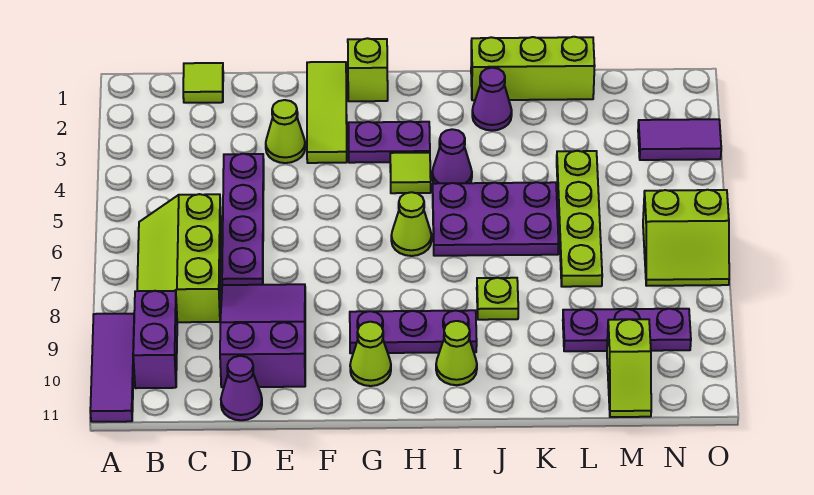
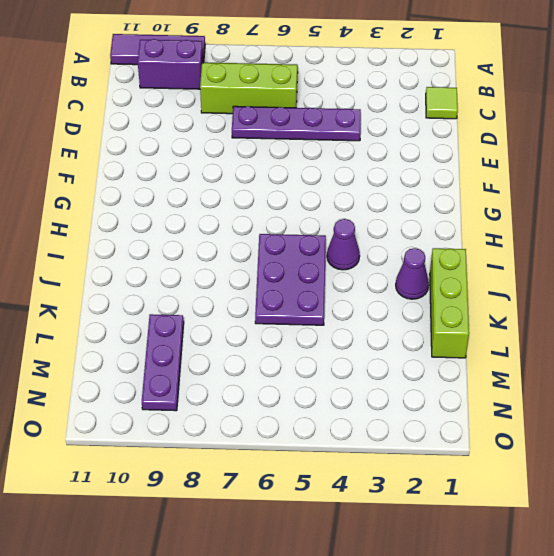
none -> purple 2x3 slope [220,284,305,387]
none -> purple 1x1 cone [221,356,262,420]
none -> lime 1x1 cone [266,100,305,163]

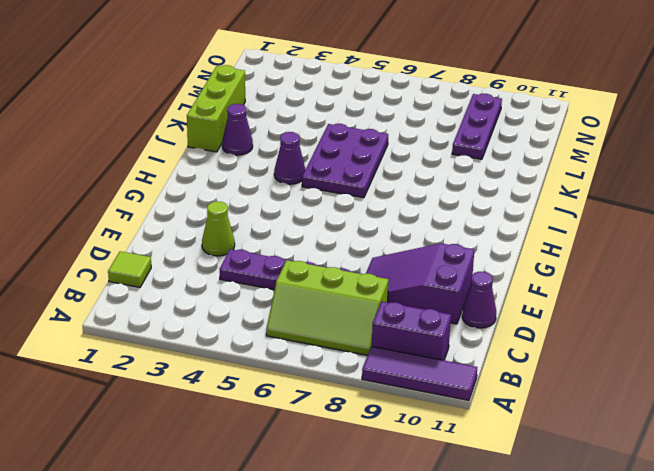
none -> lime 1x3 tile [307,62,347,163]
none -> lime 1x1 brick [348,38,388,101]
none -> purple 1x2 plate [348,121,430,163]

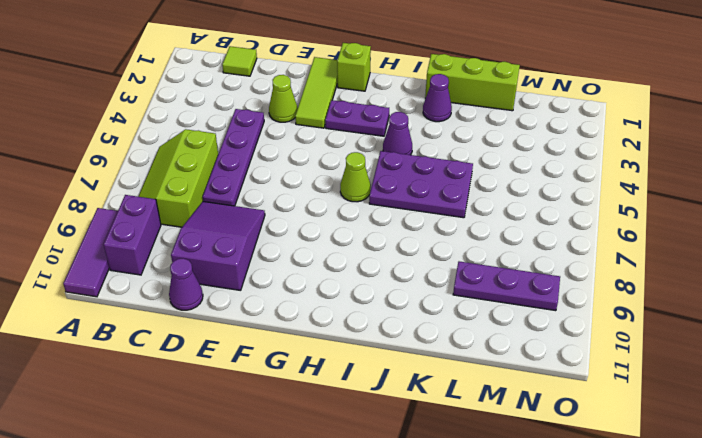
none -> purple 1x3 plate [350,310,477,353]
none -> lime 1x1 cone [350,322,391,386]
none -> lime 1x1 tile [390,153,431,193]

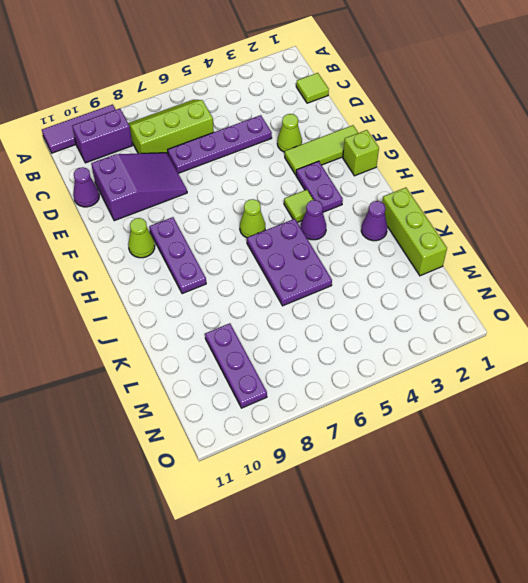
none -> lime 1x1 cone [436,321,477,385]
none -> lime 1x1 plate [477,278,518,320]
none -> lime 1x4 plate [557,151,602,287]

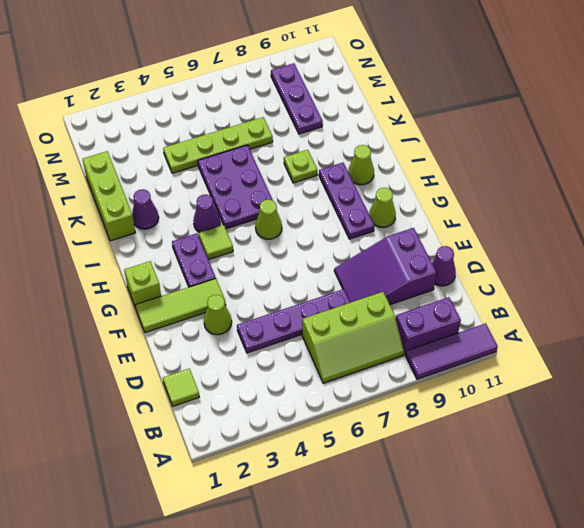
none -> lime 1x2 slope [607,319,651,417]
none -> purple 1x2 tile [638,119,721,160]
none -> lime 2x2 slope [643,190,729,286]

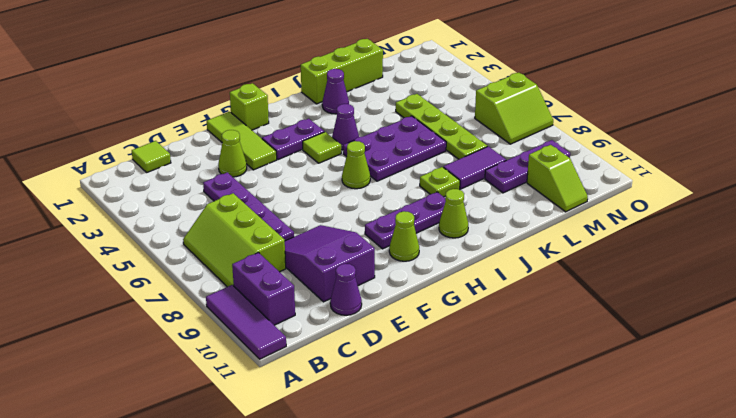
purple 1x2 tile [443,146,506,189] -> purple 1x2 tile moved to [638,119,721,160]

